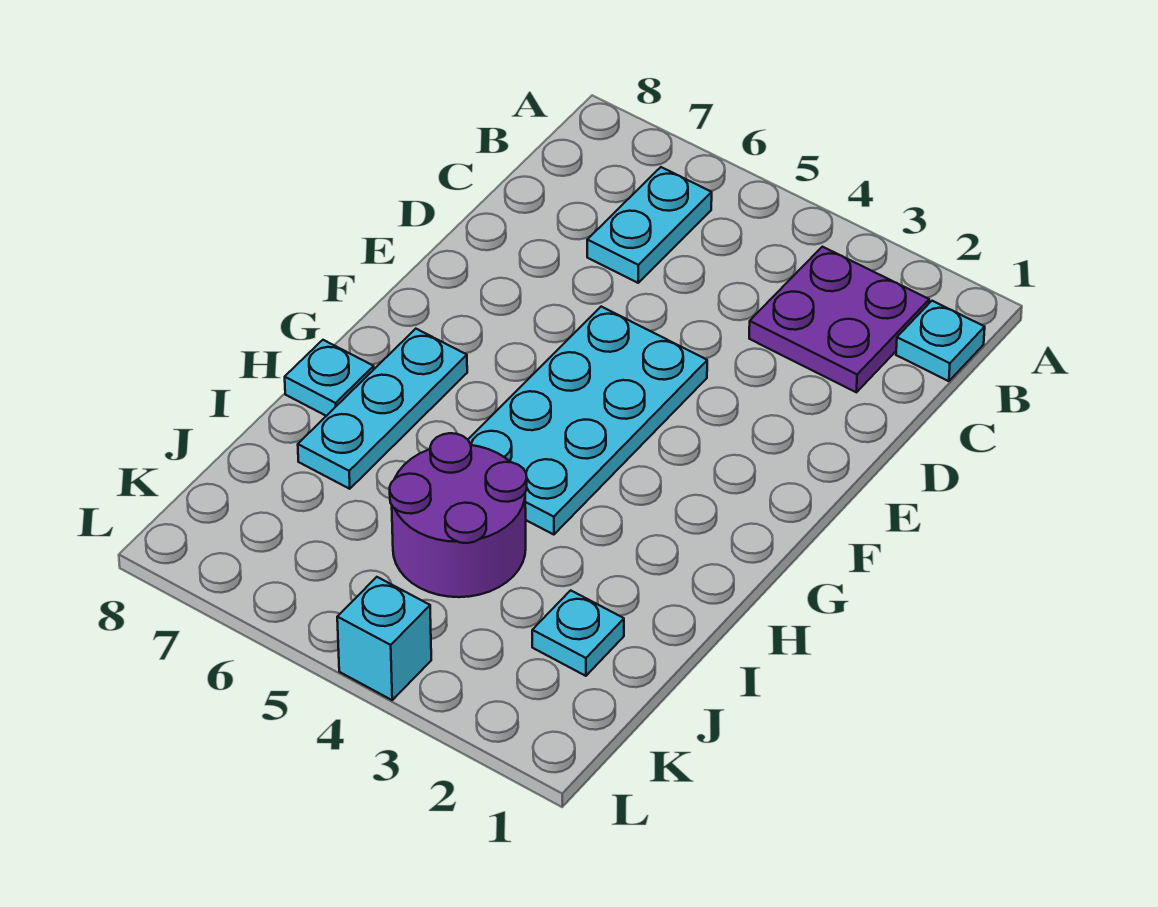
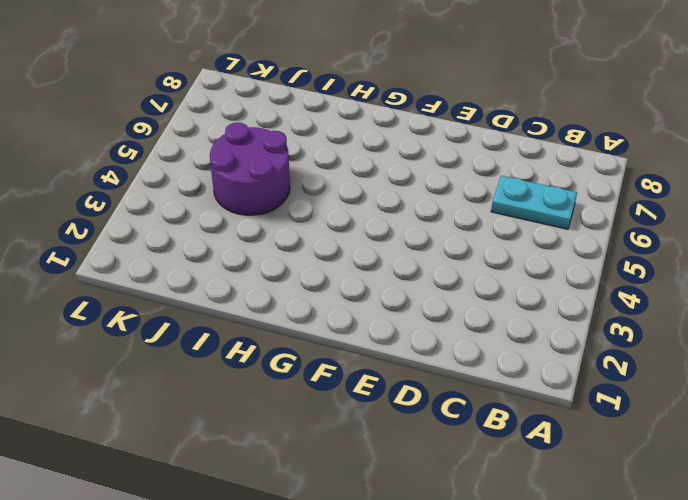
none -> cyan 1x1 plate [896,301,985,381]
none -> purple 2x2 plate [749,247,929,392]

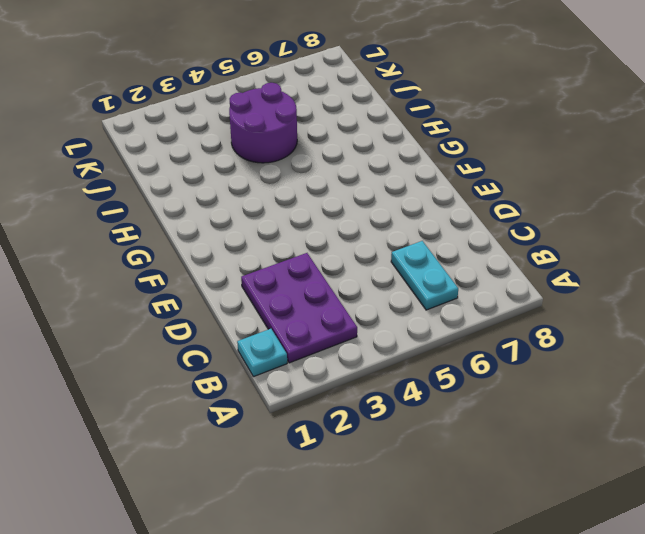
purple 2x3 plate [241,253,357,363] -> purple 2x2 plate [749,247,929,392]
none -> cyan 2x4 plate [468,307,707,535]
none -> cyan 1x3 plate [298,329,467,489]

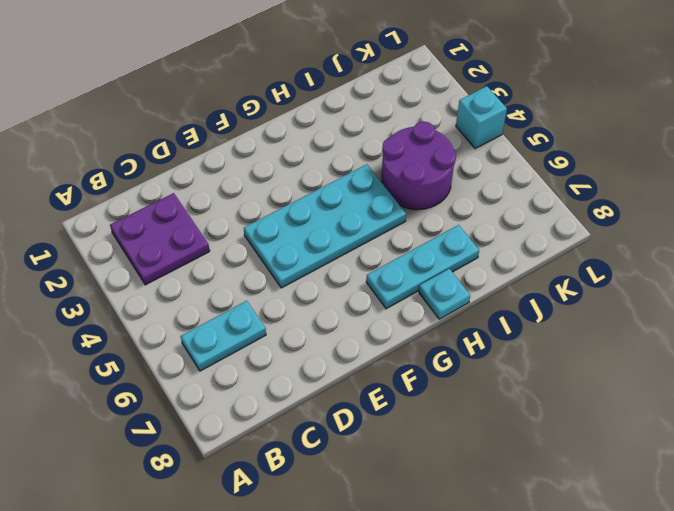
none -> cyan 1x1 plate [896,301,985,381]
none -> cyan 1x1 plate [532,590,624,676]

